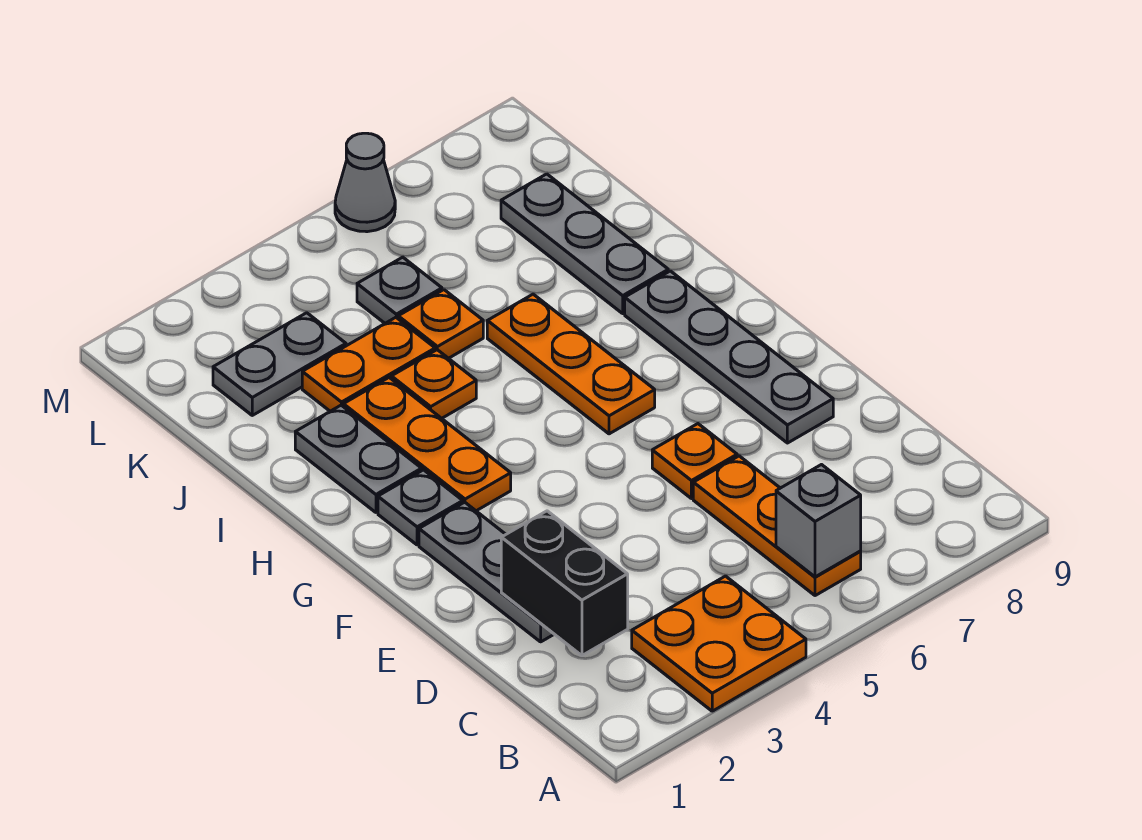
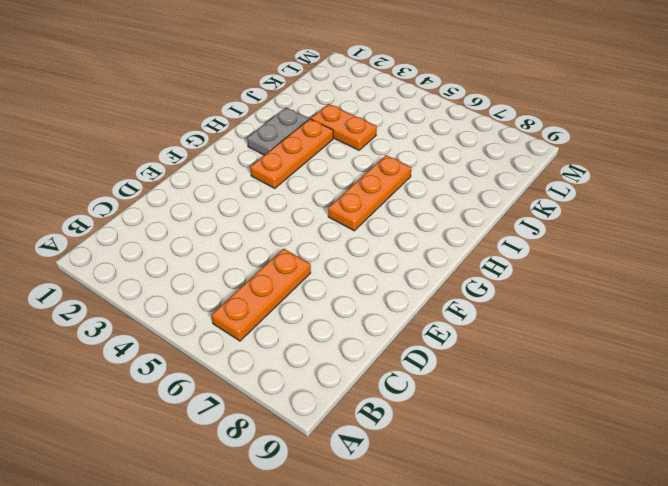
none -> orange 2x2 plate [632,576,806,711]
none -> grey 1x3 plate [419,502,554,642]
none -> orange 1x1 plate [652,424,737,499]

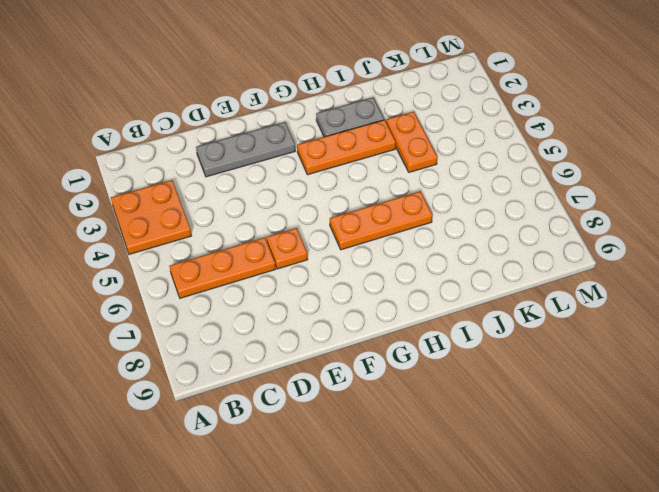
none -> grey 1x4 plate [625,271,833,443]
none -> grey 1x1 plate [378,470,463,545]
none -> orange 1x1 plate [391,350,476,418]

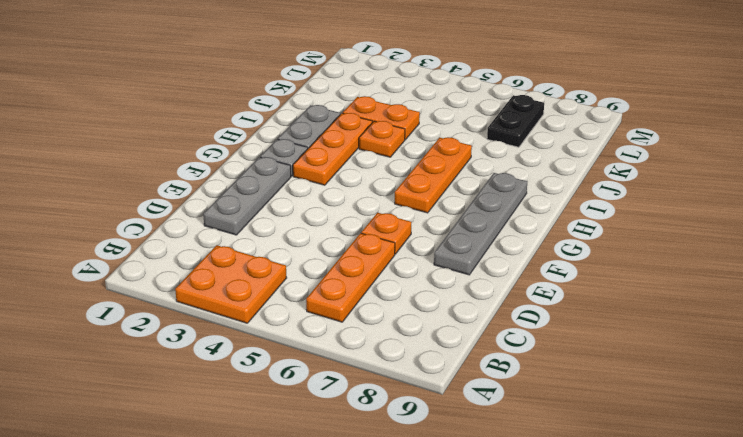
black 1x2 plate [487,95,544,147] -> none
none -> grey 1x3 plate [501,174,668,313]
none -> orange 1x1 plate [398,290,483,358]
none -> grey 1x2 plate [213,313,346,415]

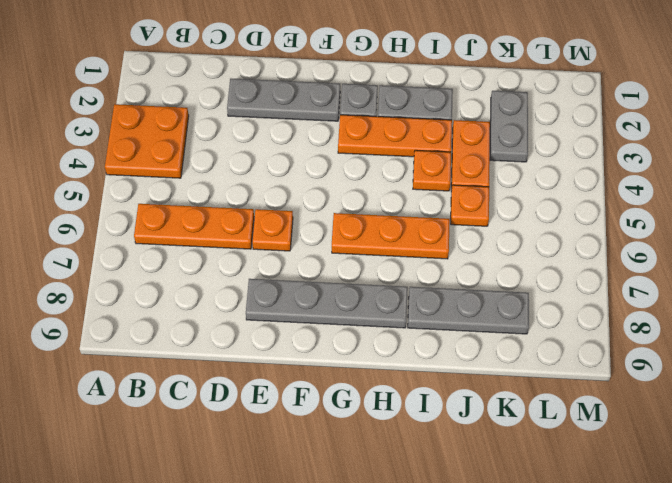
none -> grey 1x1 plate [357,257,442,323]
none -> grey 1x1 cone [335,133,395,232]
none -> grey 1x1 brick [776,465,861,577]

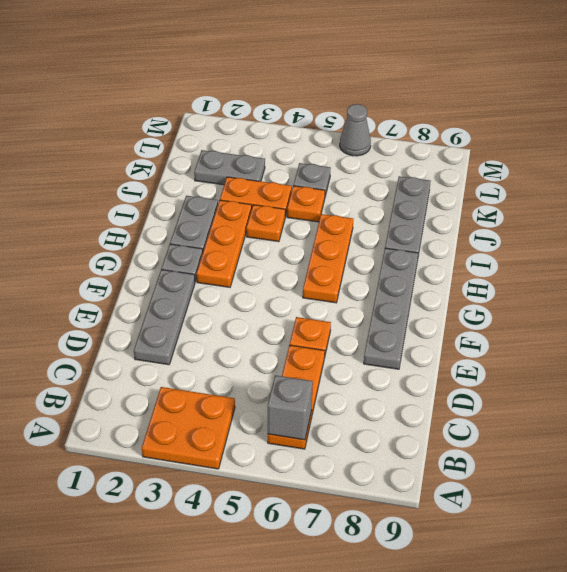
none -> black 1x2 brick [501,511,628,656]

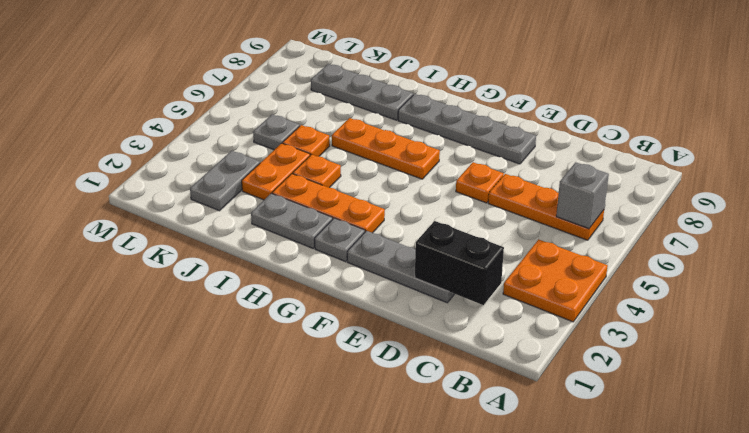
none -> grey 1x1 cone [335,133,395,232]

